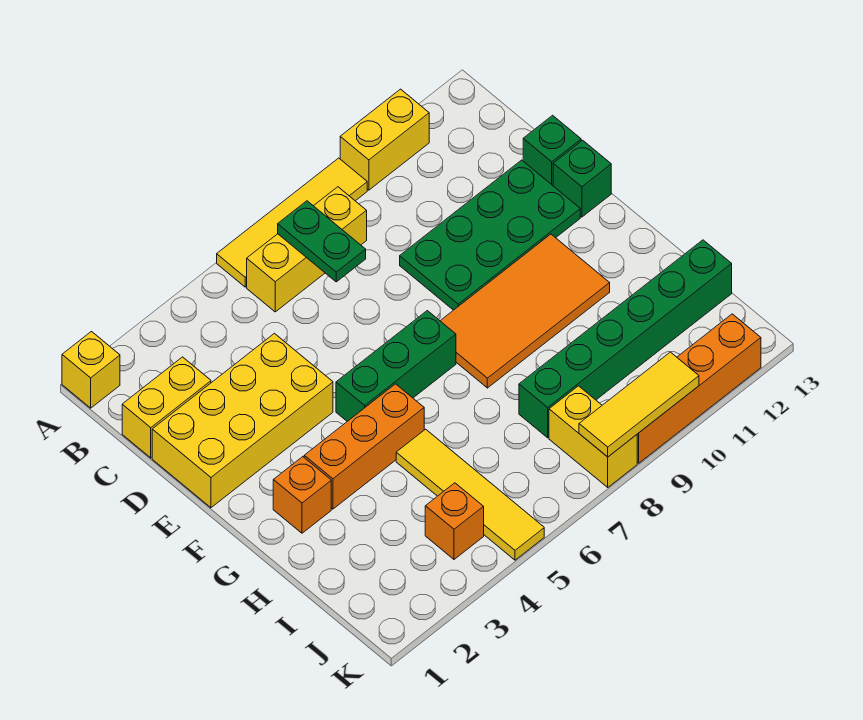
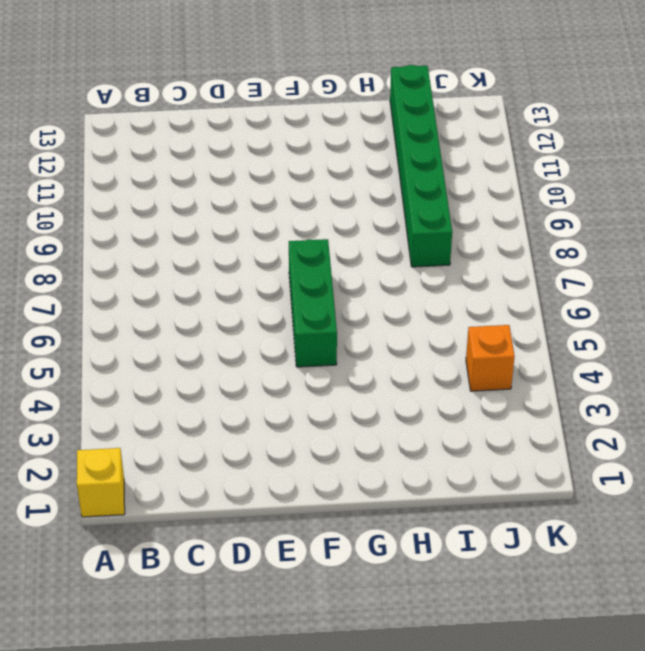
none -> yellow 1x4 tile [217,158,367,287]
none -> yellow 1x2 brick [340,89,429,190]
none -> yellow 1x3 brick [247,187,367,312]

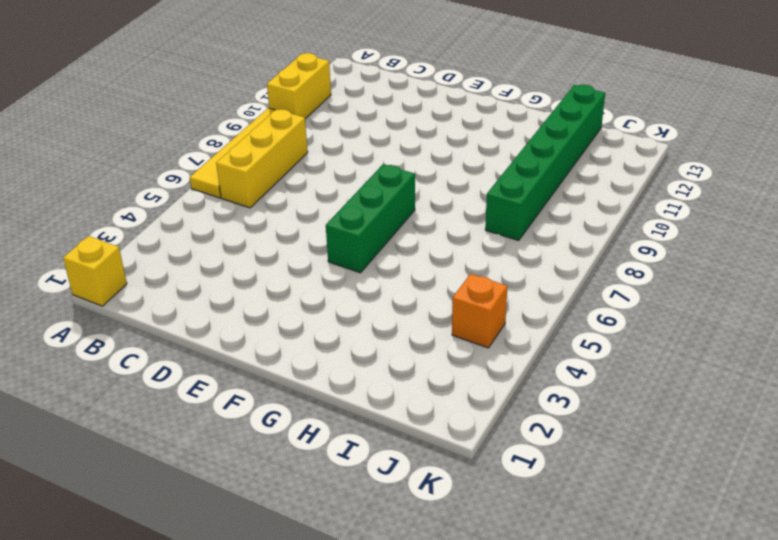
none -> yellow 1x2 brick [122,357,211,458]
none -> yellow 2x4 brick [152,333,333,508]
none -> green 2x4 plate [400,160,580,310]

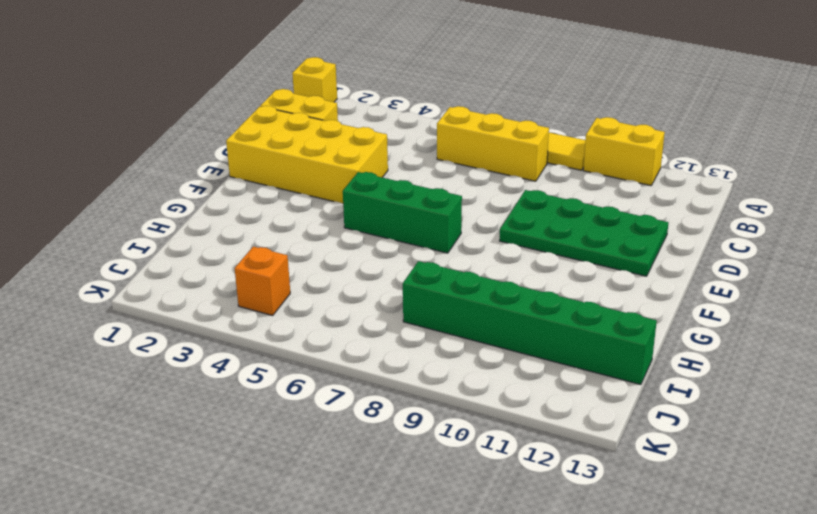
none -> green 1x1 brick [523,115,581,185]
none -> green 1x1 brick [553,140,611,217]
none -> orange 2x4 tile [441,234,610,388]

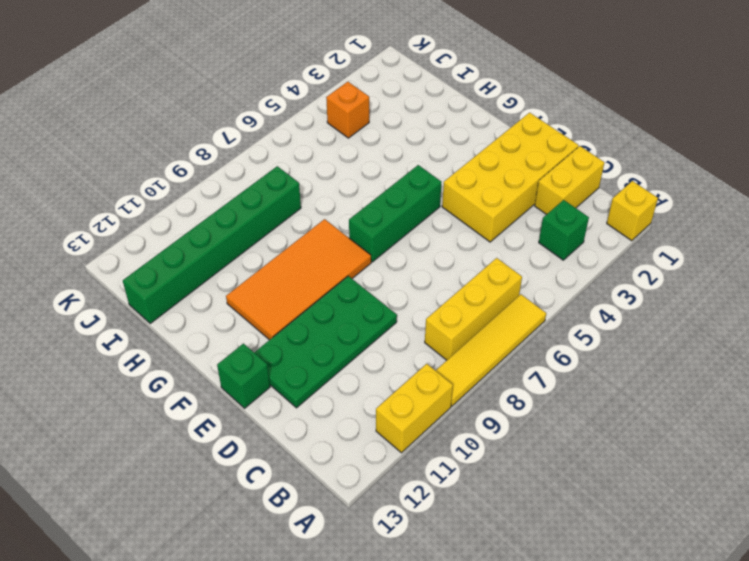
green 1x1 brick [539,200,589,260] -> green 1x1 brick moved to [523,115,581,185]
none -> orange 1x1 brick [273,457,331,533]
none -> orange 1x3 brick [304,384,424,509]
none -> yellow 1x4 tile [396,429,544,560]

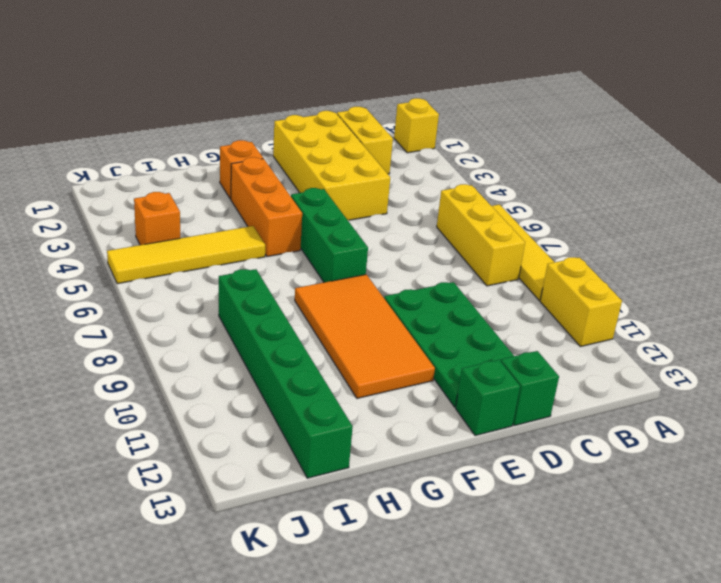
none -> yellow 1x2 brick [549,386,637,487]
none -> orange 1x4 brick [637,314,761,463]
none -> green 1x2 plate [278,201,366,282]

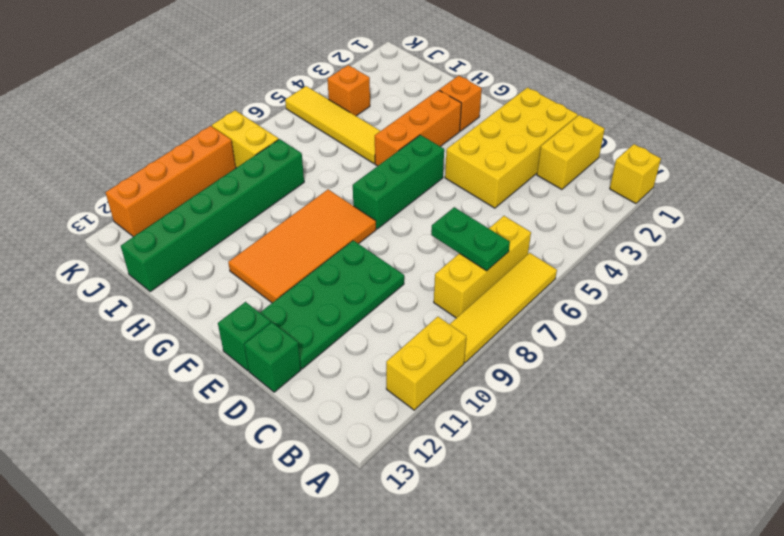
none -> yellow 1x3 tile [579,352,699,457]

